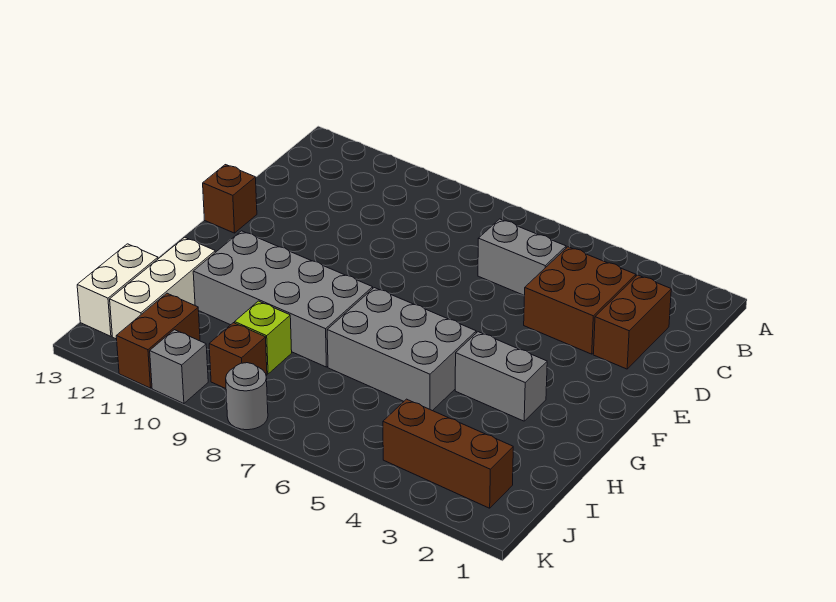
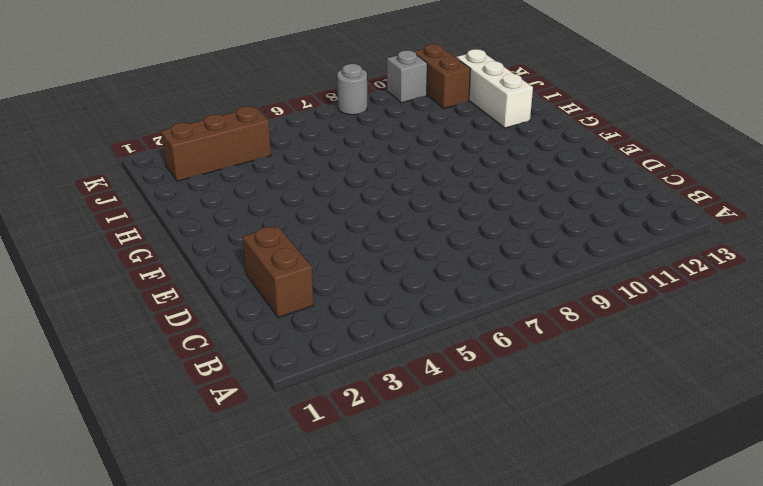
none -> brown 2x2 brick [524,247,636,354]
none -> grey 1x2 brick [478,219,566,295]
none -> brown 1x1 brick [203,165,257,233]

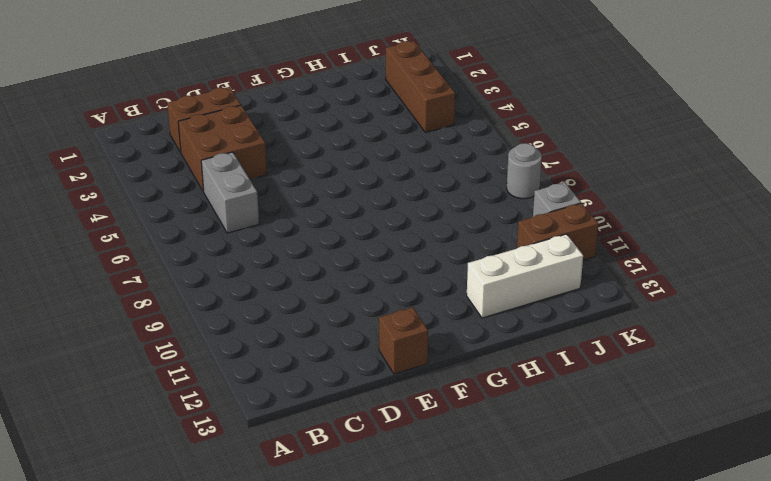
none -> grey 1x2 brick [455,332,547,421]
none -> grey 2x3 brick [327,288,476,411]
none -> grey 2x4 brick [193,231,373,367]

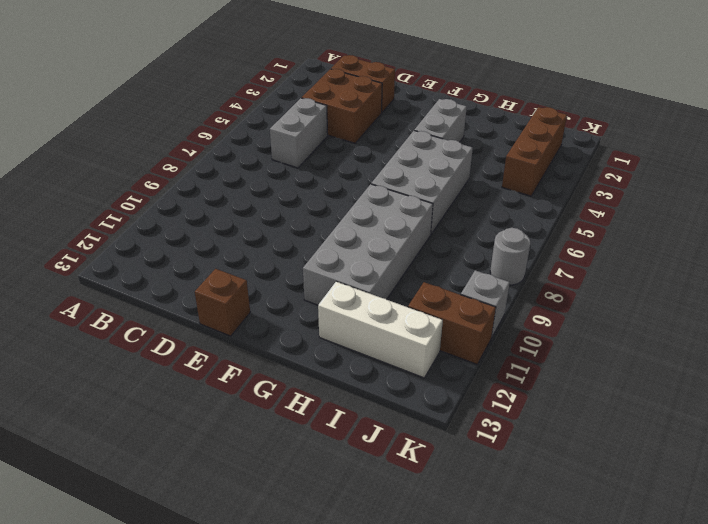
none -> lime 1x1 brick [235,301,292,374]
none -> white 1x2 brick [77,244,158,336]
none -> brown 1x1 brick [209,323,267,389]

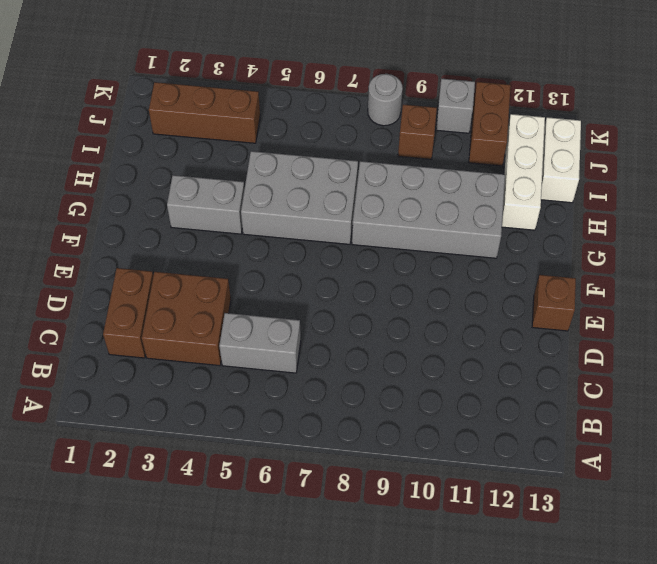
none -> lime 1x1 brick [235,301,292,374]

